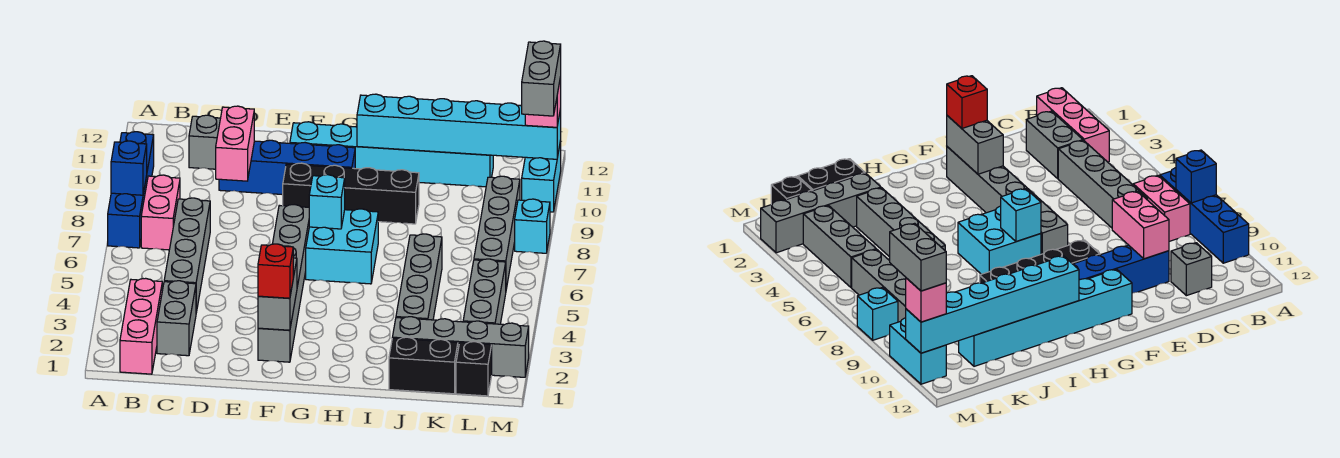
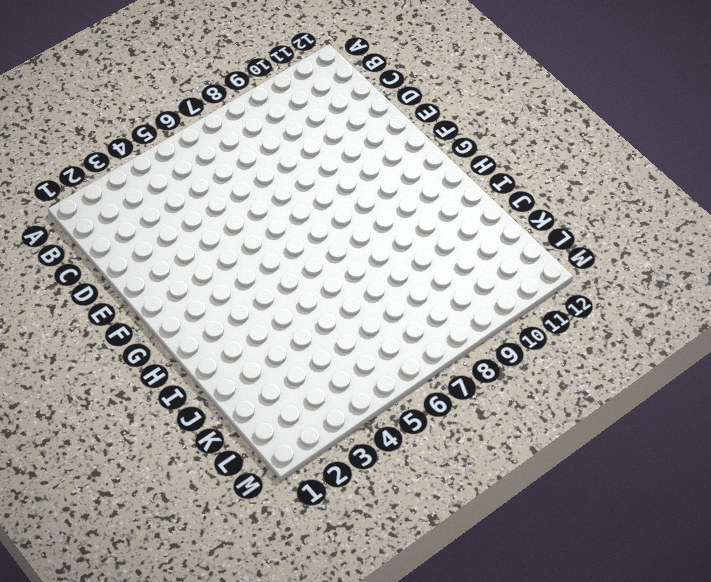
none -> blue 1x4 brick [108,132,154,248]
none -> pink 1x3 brick [120,278,162,374]
none -> pink 1x2 brick [141,175,180,250]

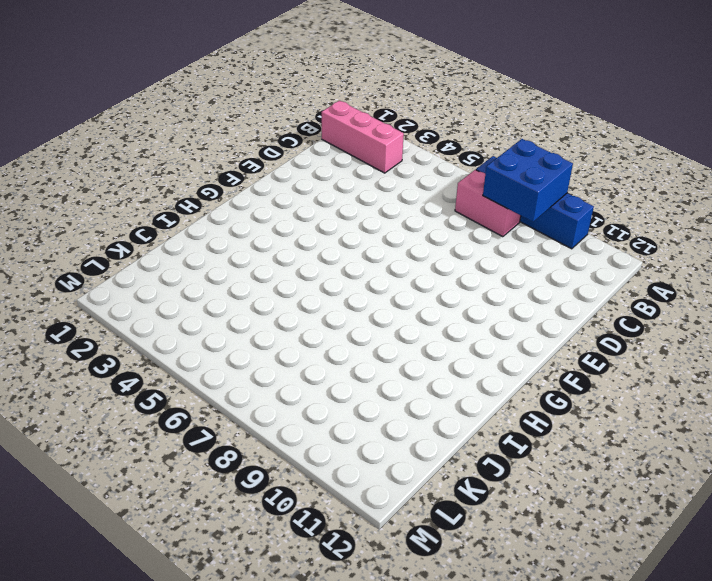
blue 2x2 brick [483,139,573,222] -> blue 1x1 brick [111,141,147,195]
none -> grey 1x2 brick [157,281,196,356]
none -> grey 1x4 brick [164,198,210,312]
none -> grey 1x1 brick [189,115,221,169]

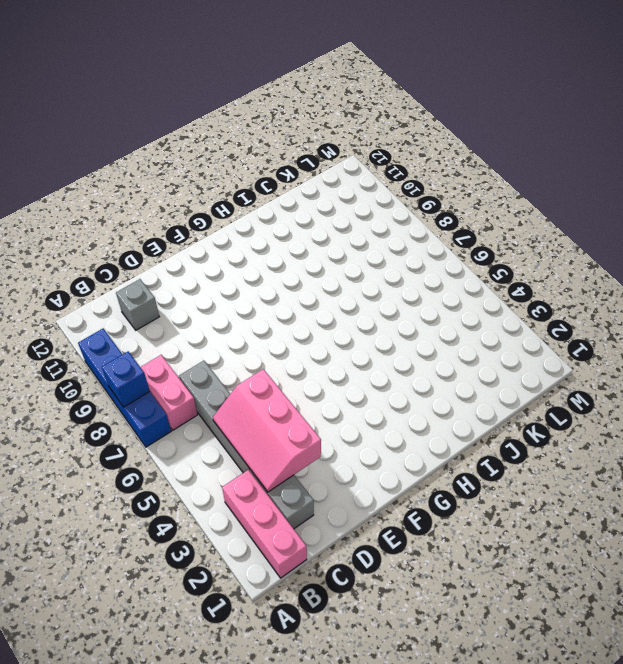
pink 2x3 slope [213,369,321,492] -> none
none -> blue 1x4 brick [219,140,355,195]
none -> grey 1x6 brick [258,205,309,362]
none -> black 1x4 brick [283,163,419,224]

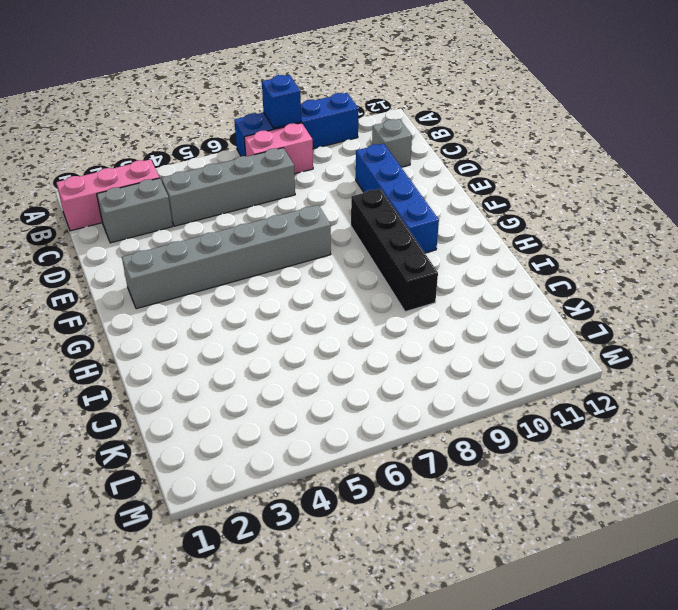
none -> cyan 1x6 brick [290,122,493,187]
none -> cyan 2x2 brick [306,209,378,284]
none -> black 1x2 brick [389,337,458,394]

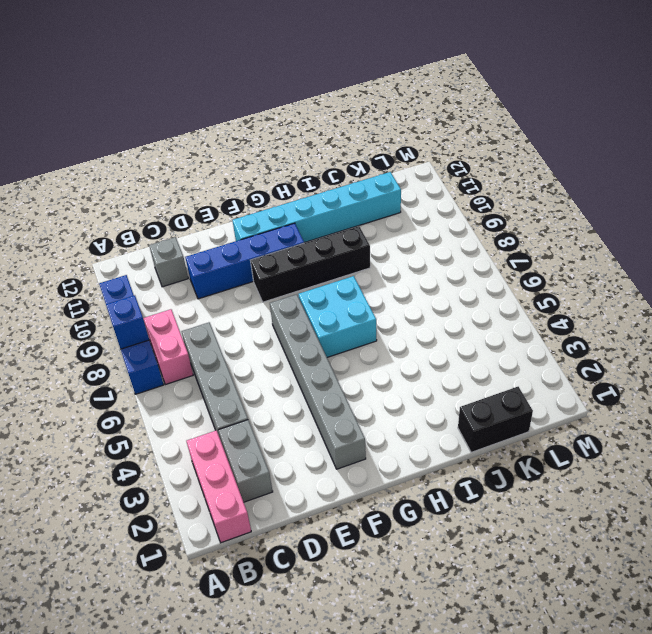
none -> grey 1x4 brick [392,317,529,377]
none -> grey 1x4 brick [396,234,442,320]
none -> black 1x1 brick [456,342,492,396]

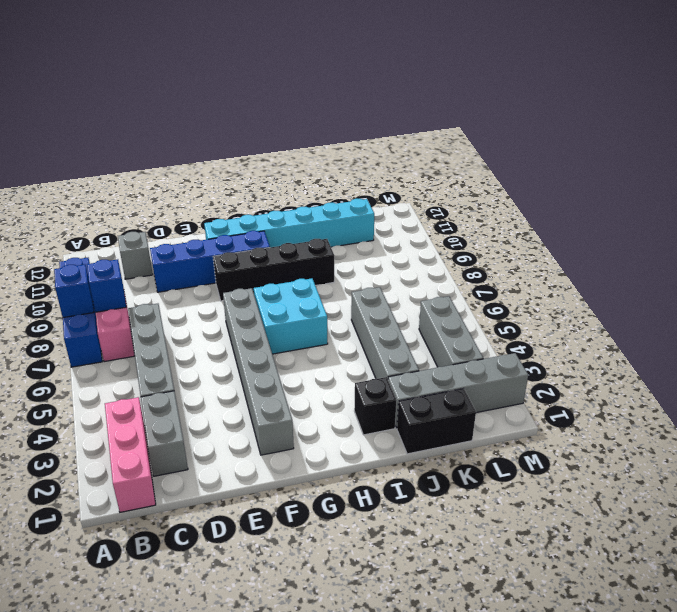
blue 1x1 brick [87,259,126,312] -> none
black 1x1 brick [354,377,397,435] -> black 1x1 brick moved to [456,342,492,396]
none -> grey 1x4 brick [474,176,520,289]
none -> cyan 1x1 brick [515,199,550,253]
none -> cyan 1x2 brick [522,141,561,212]

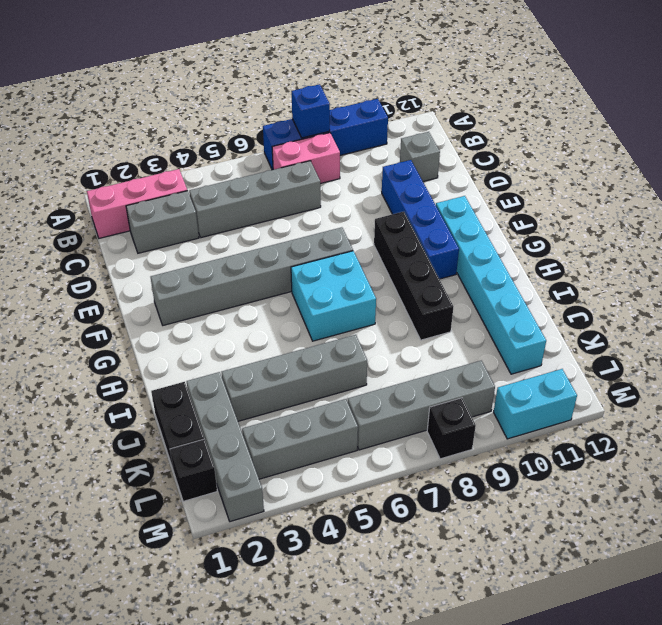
black 1x1 brick [427,398,476,459] -> cyan 1x1 brick [515,199,550,253]
none -> pink 1x2 brick [216,106,254,181]
none -> grey 1x2 brick [258,258,297,330]
none -> cyan 1x1 brick [309,175,345,229]

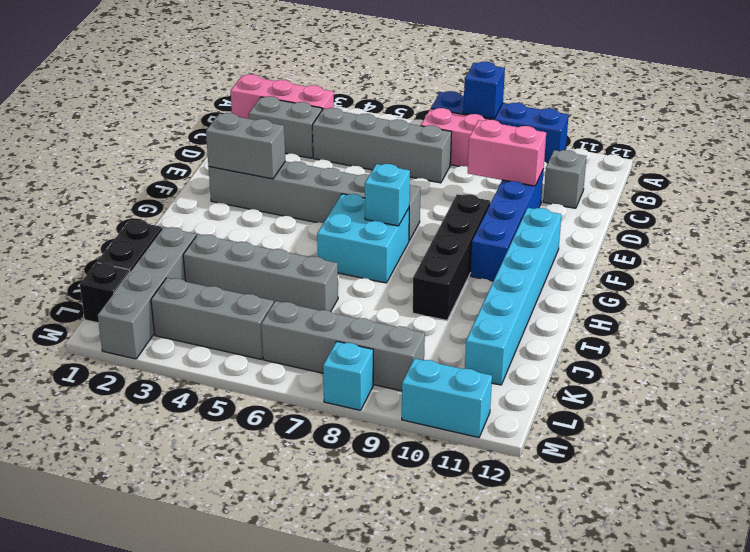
none -> cyan 1x6 brick [357,94,561,159]
none -> red 1x1 brick [258,244,293,298]
none -> pink 1x1 brick [525,77,561,127]

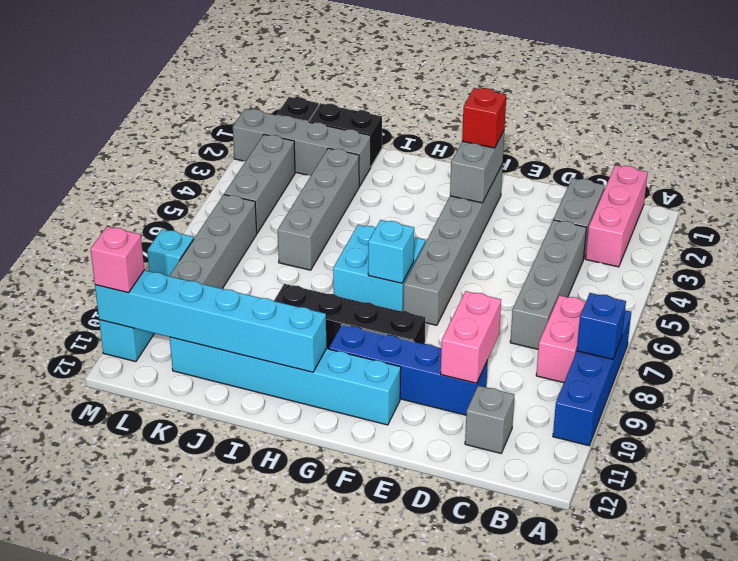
none -> grey 1x2 brick [522,41,561,116]

